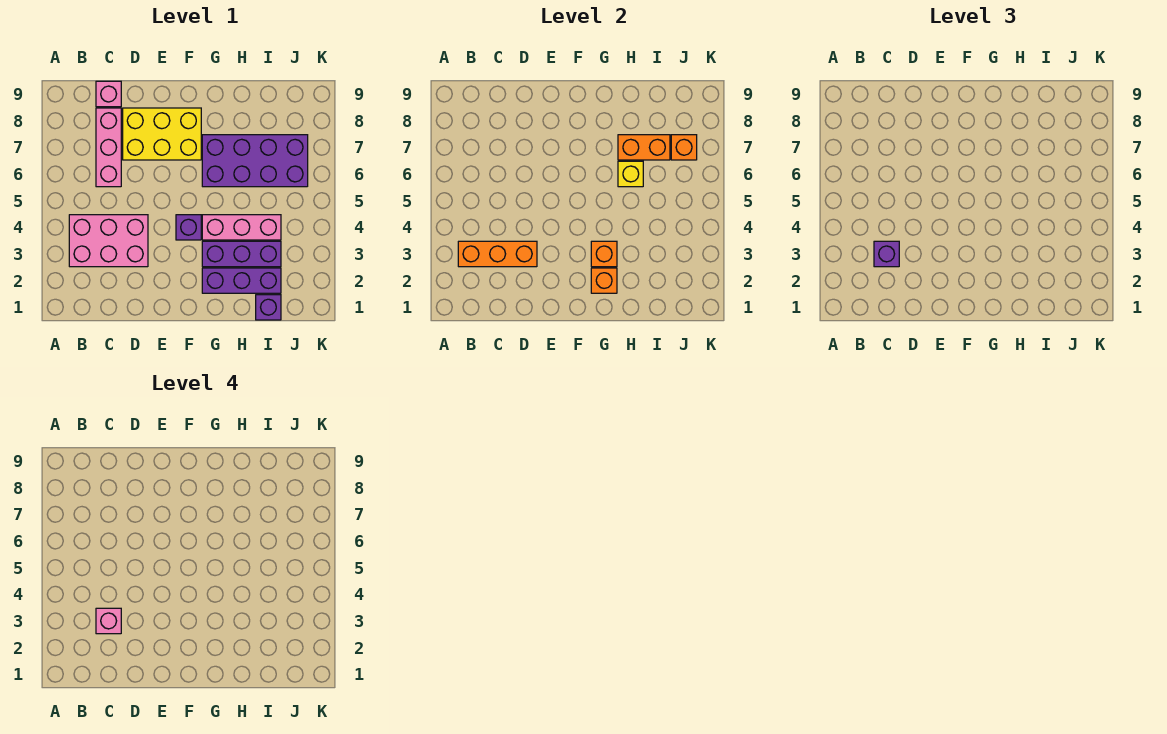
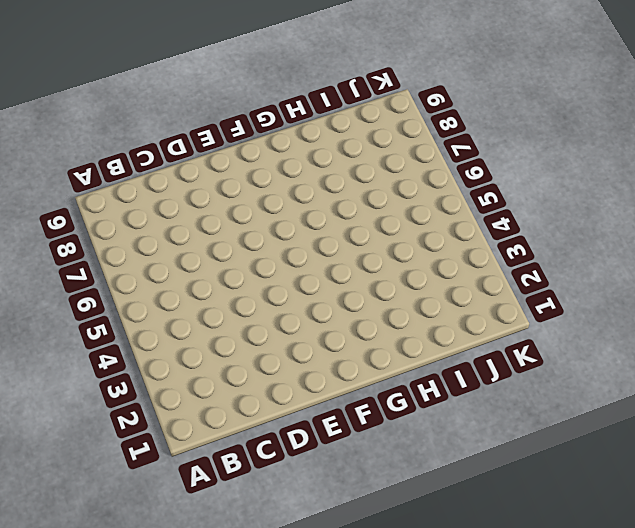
none -> pink 2x3 brick [69,215,148,267]
none -> pink 1x3 brick [96,108,121,187]
none -> pink 1x1 brick [96,81,121,107]

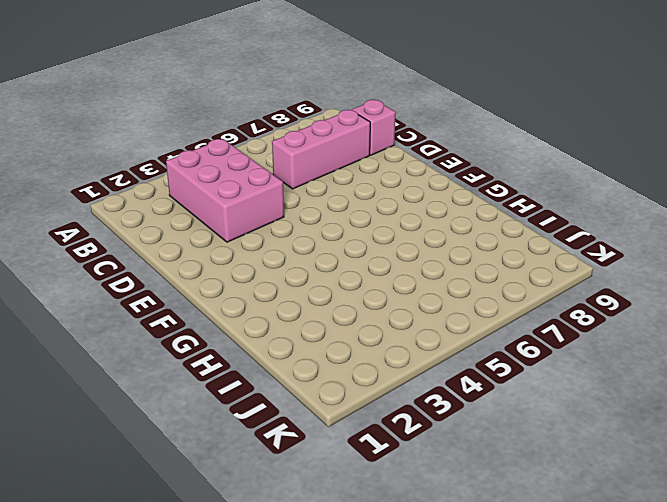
none -> yellow 2x3 brick [123,108,201,160]
none -> purple 1x1 brick [176,215,201,240]
none -> purple 1x3 brick [202,268,281,293]

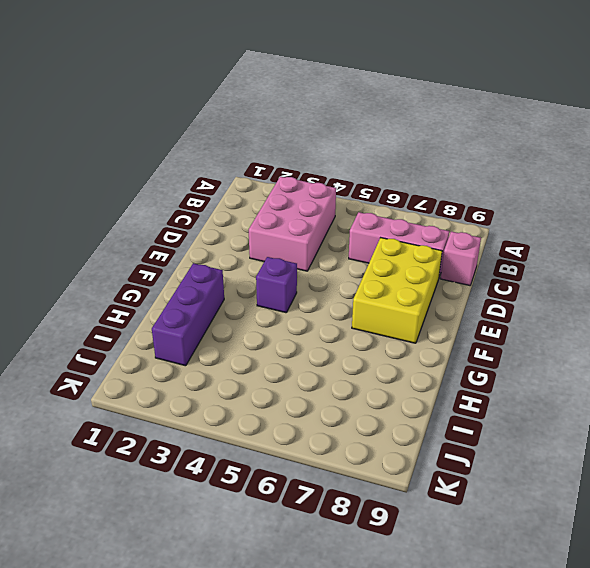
none -> purple 1x3 brick [202,241,281,267]
none -> pink 1x3 brick [202,215,281,240]
none -> purple 2x4 brick [202,135,308,187]

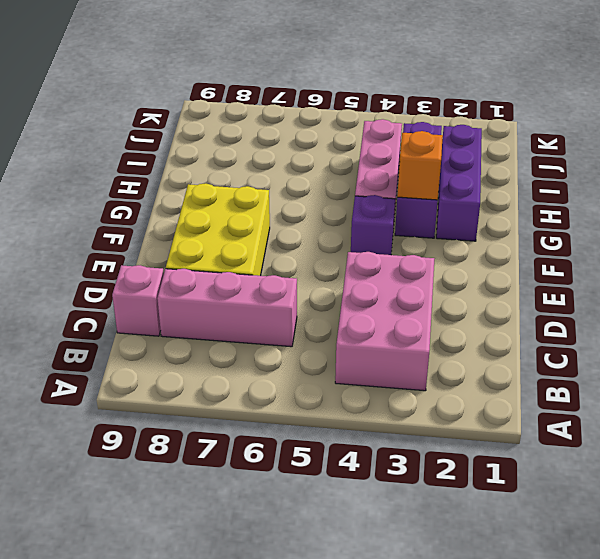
none -> purple 2x4 brick [202,135,308,187]
none -> purple 1x1 brick [256,295,281,320]
none -> orange 1x3 brick [458,241,537,267]

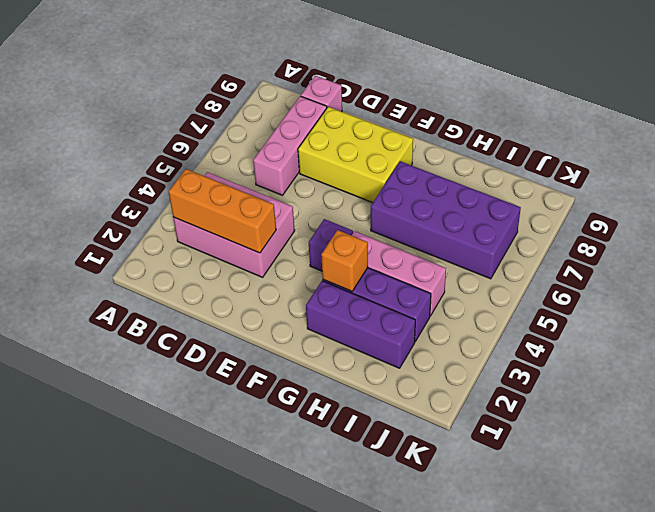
none -> purple 1x1 brick [256,295,281,320]
none -> orange 1x1 brick [591,268,617,293]
none -> yellow 1x1 brick [618,161,643,187]

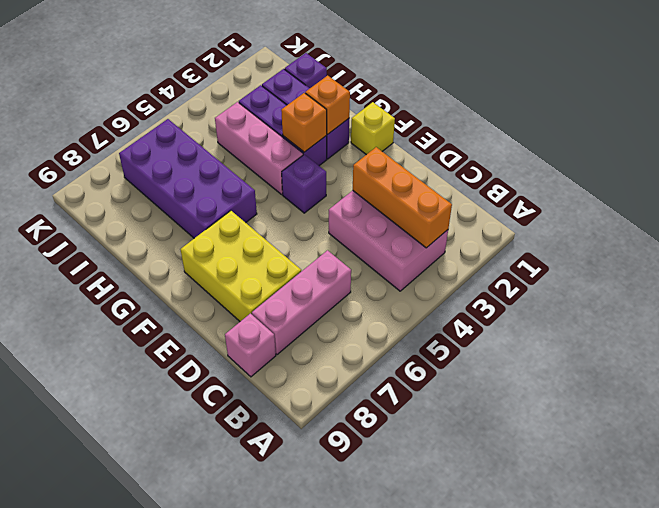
yellow 1x1 brick [351,102,395,155] -> yellow 1x1 brick moved to [618,161,643,187]
none -> orange 1x2 brick [618,135,670,160]
none -> orange 1x1 brick [671,135,697,160]
none -> purple 1x1 brick [874,241,899,267]

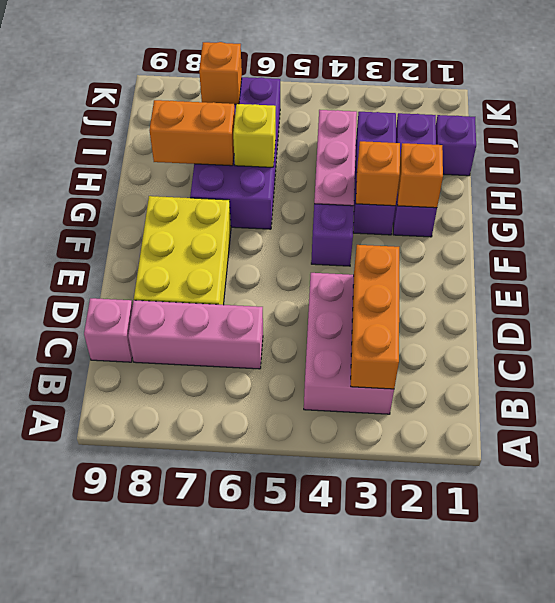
orange 1x2 brick [149,100,235,166] -> orange 1x2 brick turned to [618,135,670,160]
none -> purple 1x1 brick [874,241,899,267]
none -> pink 1x1 brick [96,608,121,634]

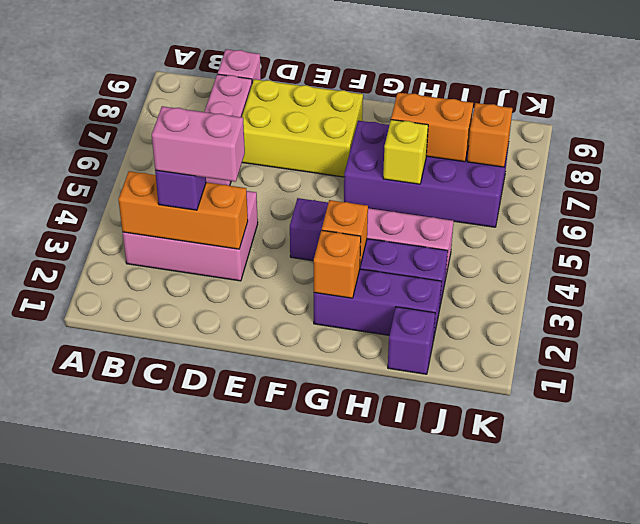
pink 1x2 brick [152,106,245,182] -> pink 1x1 brick [96,608,121,634]

